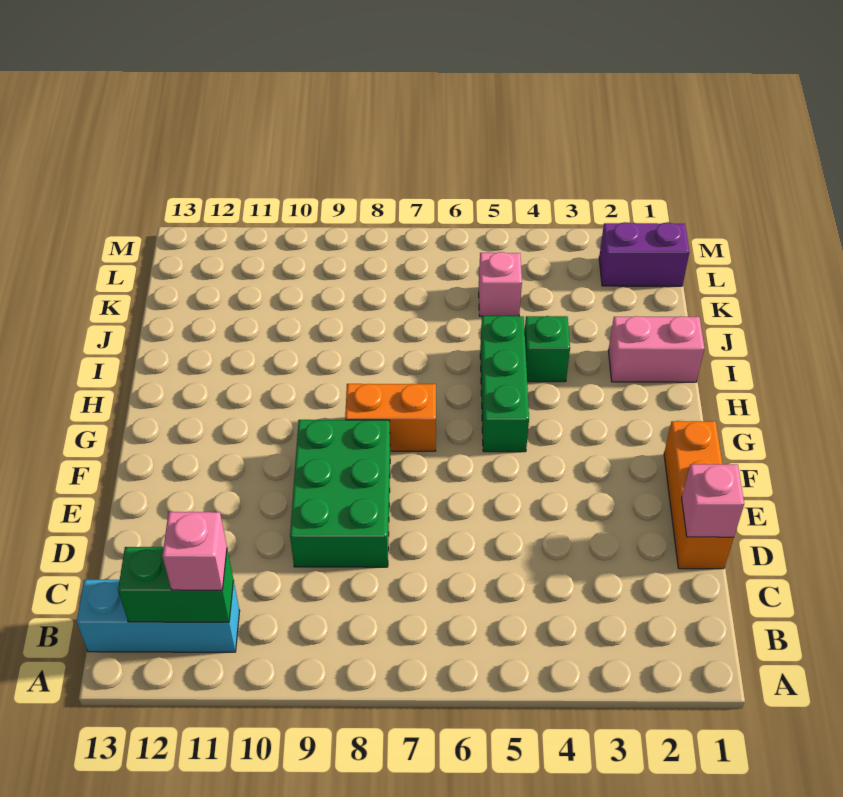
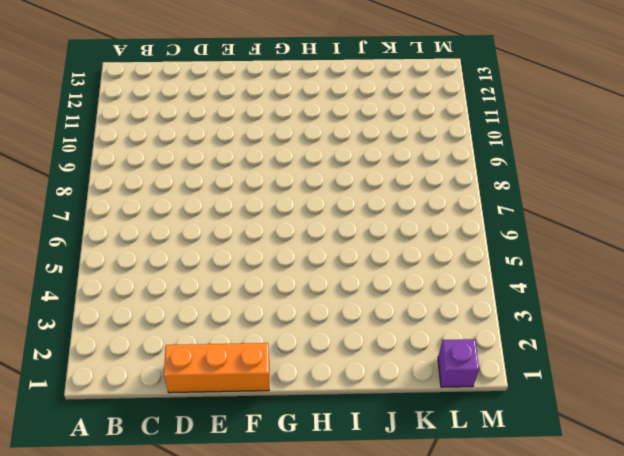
purple 1x1 brick [438,339,479,387] -> purple 1x2 brick [599,222,689,286]
none -> cyan 1x3 brick [77,580,240,652]
none -> green 2x3 brick [290,420,390,567]
none -> green 1x3 brick [480,316,529,452]

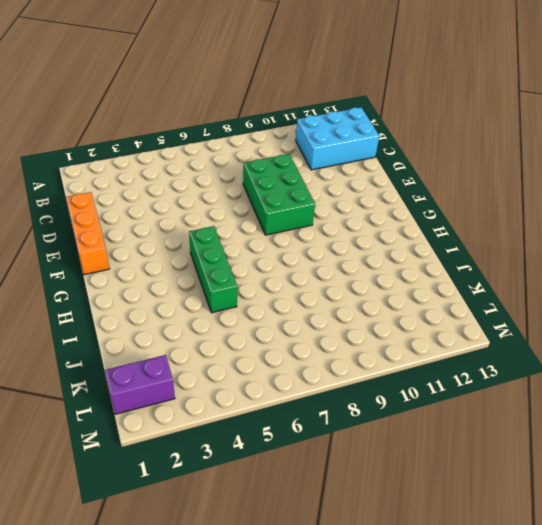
cyan 2x3 brick [296,108,379,170] -> cyan 1x3 brick [77,580,240,652]
none -> orange 1x2 brick [345,384,436,451]
none -> pink 1x2 brick [608,316,704,382]
none -> green 1x1 brick [525,316,570,382]

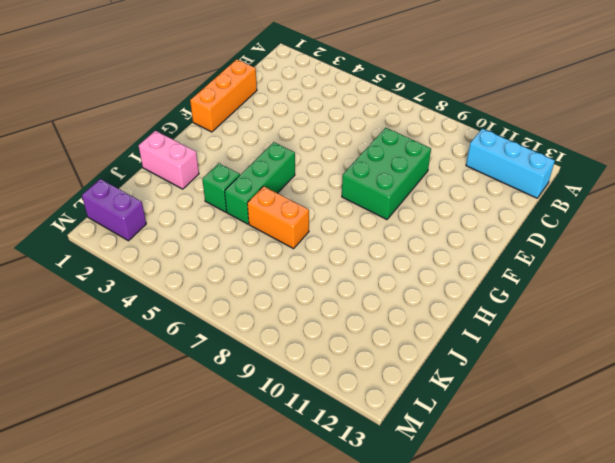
orange 1x2 brick [247,186,309,249] -> orange 1x2 brick moved to [345,384,436,451]
none -> pink 1x1 brick [479,252,522,316]
none -> green 1x2 brick [118,547,234,622]
none -> pink 1x1 brick [682,464,744,537]

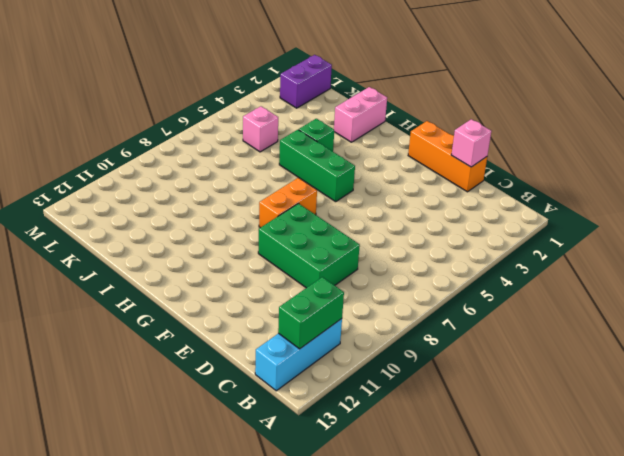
none -> pink 1x1 brick [162,512,227,590]

